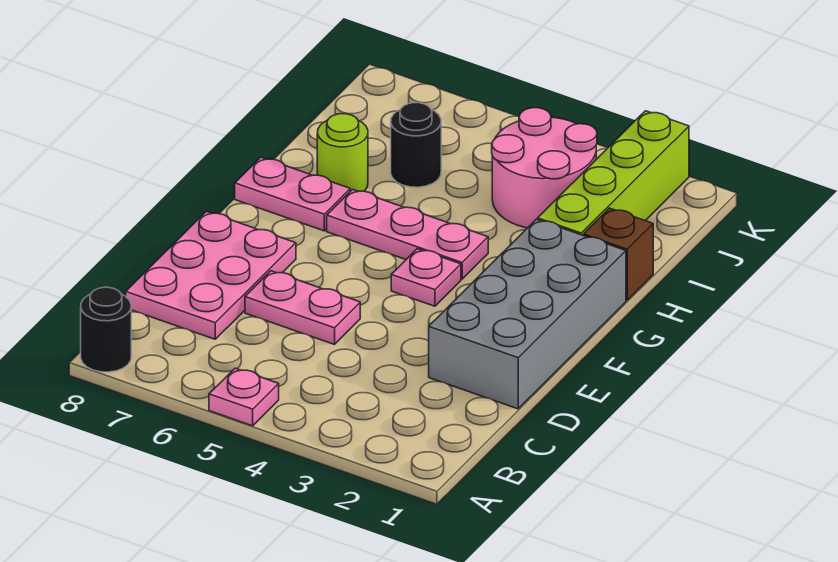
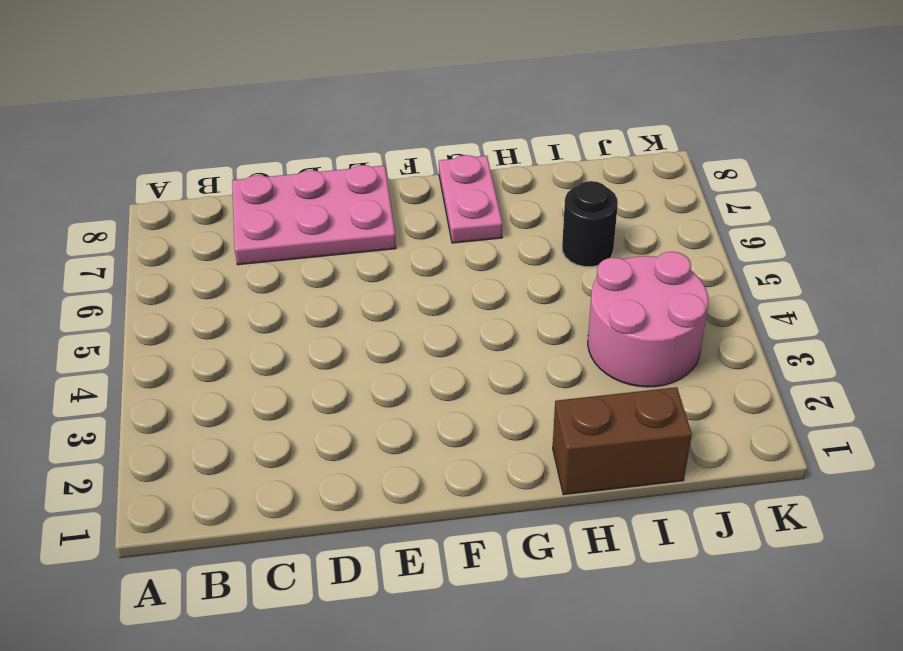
brown 1x2 brick [553,387,692,495] -> brown 1x1 brick [584,208,653,300]
none -> pink 1x1 plate [209,368,279,426]
none -> black 1x1 round brick [81,287,131,372]
none -> grey 2x4 brick [429,219,626,409]

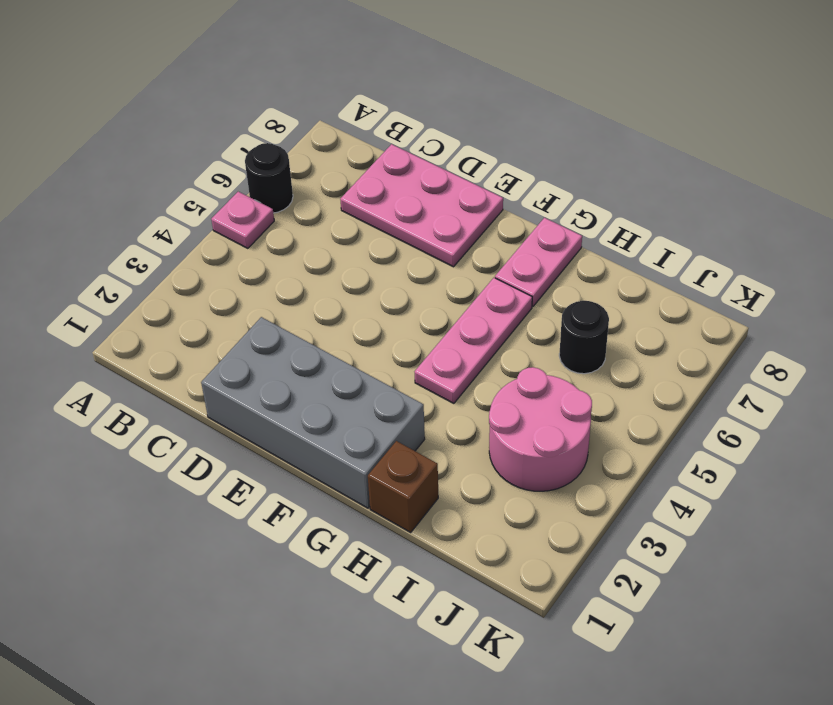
black 1x1 round brick [245,143,293,213] -> black 1x1 round brick moved to [81,287,131,372]
none -> pink 1x2 plate [245,271,360,345]
none -> pink 1x1 plate [391,249,461,306]
none -> lime 1x4 brick [538,111,689,236]

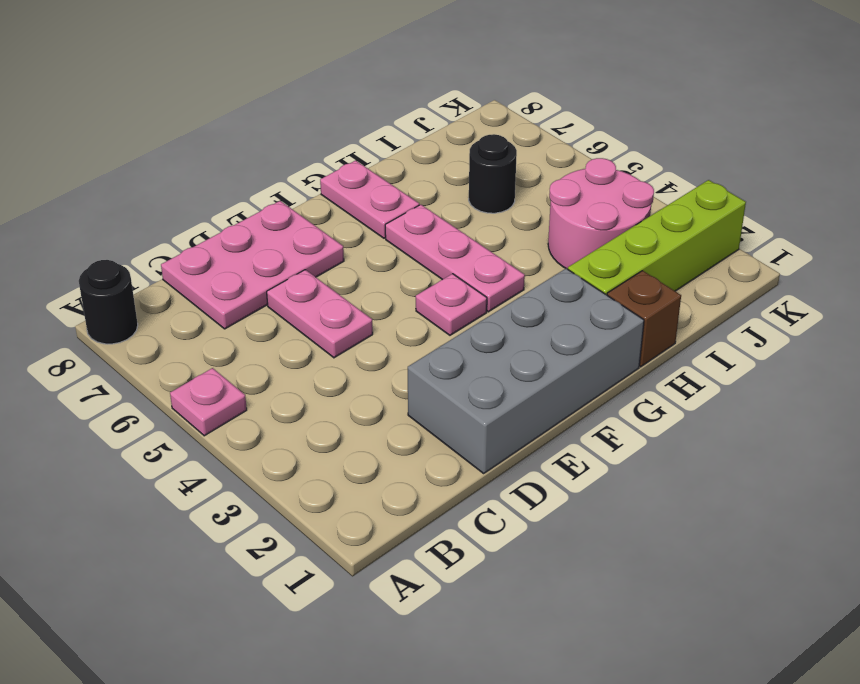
none -> lime 1x1 round brick [317,114,368,191]

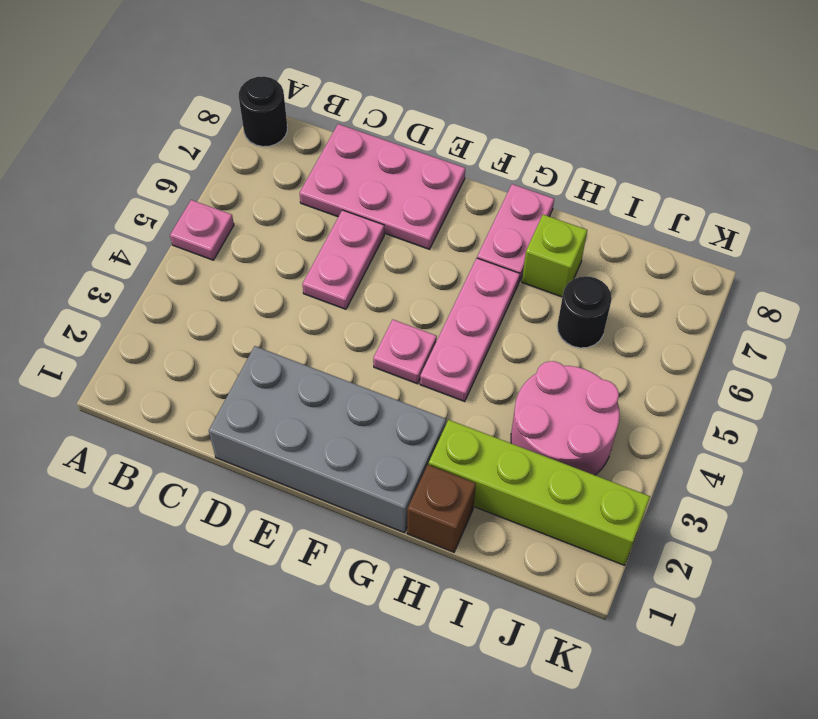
lime 1x1 brick [522,215,587,297] -> lime 1x1 round brick [317,114,368,191]

